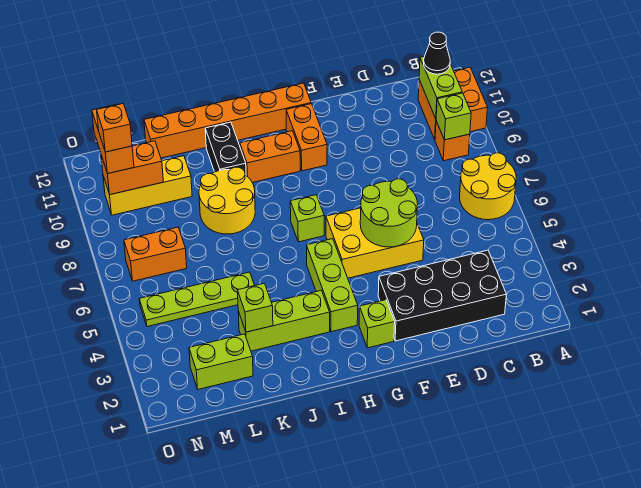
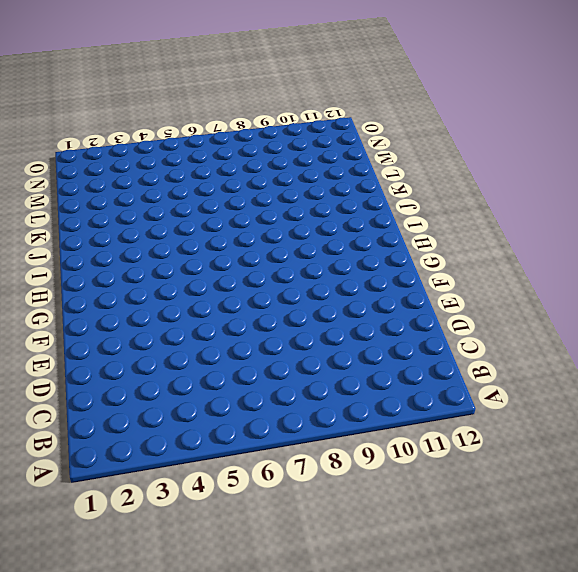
none -> yellow 2x2 round brick [460,153,516,220]
none -> orange 2x2 brick [418,67,488,139]
none -> orange 1x1 brick [435,121,470,161]

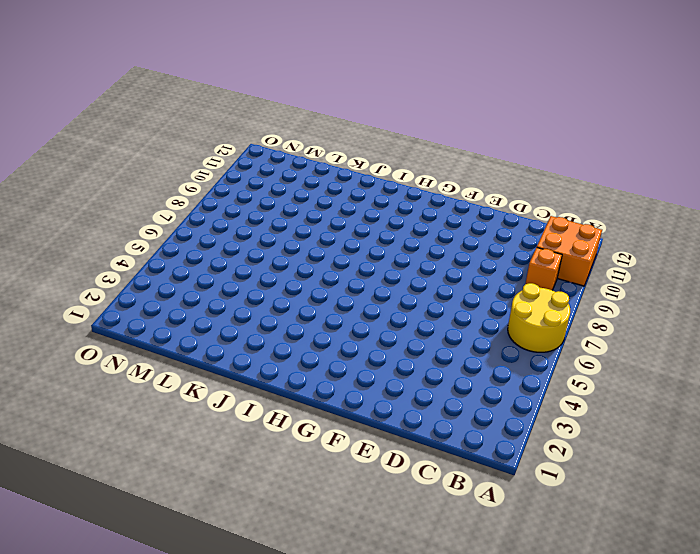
none -> black 2x4 brick [378,250,506,341]
none -> yellow 2x3 brick [326,208,424,278]
none -> lime 1x1 brick [359,300,395,348]

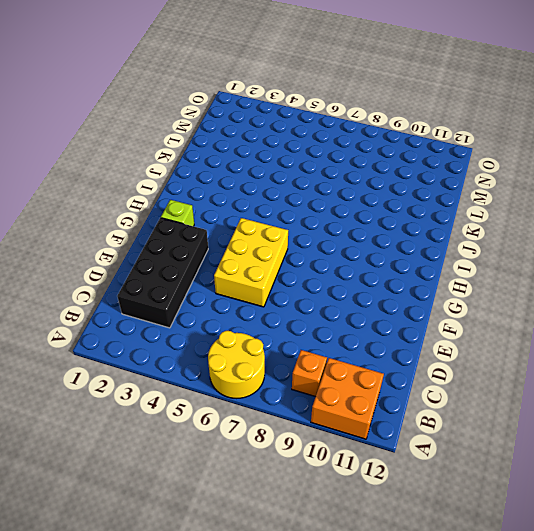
none -> orange 1x2 brick [286,104,327,171]
none -> orange 1x6 brick [144,83,311,158]
none -> lime 1x3 brick [307,239,358,332]

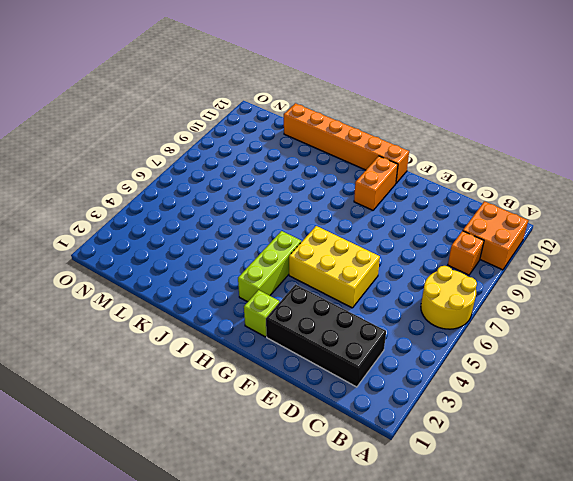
none -> lime 1x1 brick [290,195,324,242]
none -> orange 1x2 brick [240,131,300,183]
none -> lime 1x3 brick [238,291,330,351]

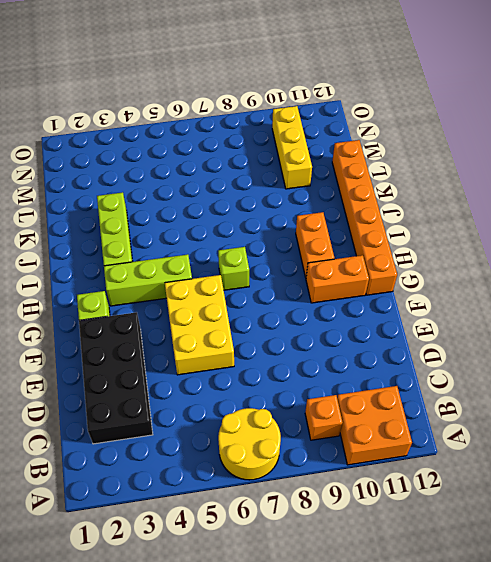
none -> yellow 2x2 round brick [199,167,255,234]
none -> black 1x2 brick [205,122,246,175]
none -> lime 1x4 plate [139,272,255,327]

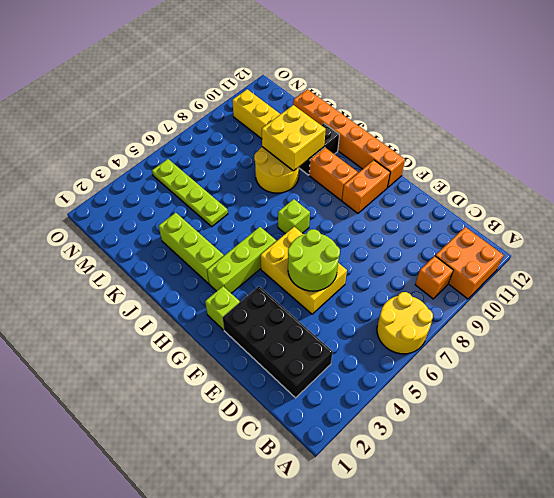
yellow 2x2 brick [262,105,326,171] -> none
none -> lime 1x2 brick [189,334,253,389]
none -> orange 1x2 brick [124,227,187,281]
none -> lime 1x1 brick [436,93,471,140]

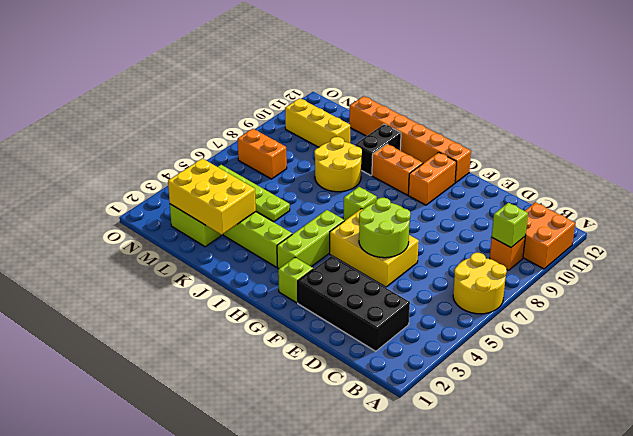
yellow 2x3 brick [168,158,256,235] -> lime 1x1 brick [238,283,273,332]
none -> lime 1x2 brick [419,57,462,118]
none -> orange 1x2 brick [101,141,163,195]
none -> black 1x1 cone [424,32,450,74]

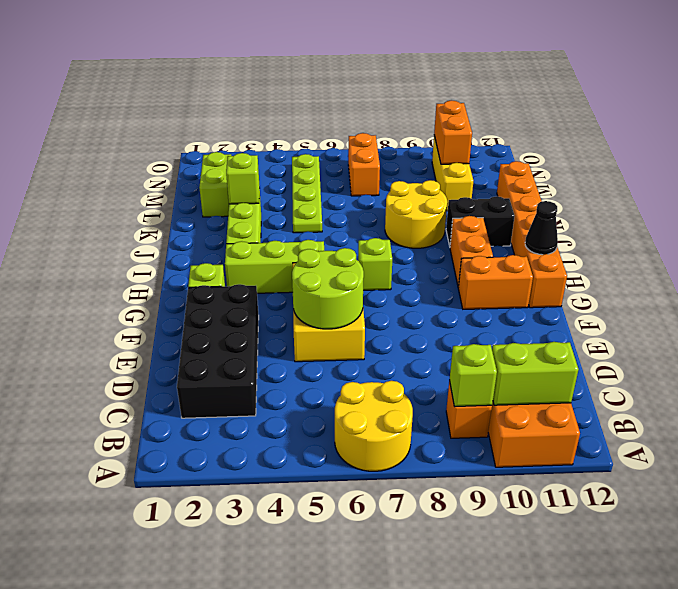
black 1x1 cone [525,201,558,255] -> black 1x1 cone moved to [424,32,450,74]
none -> orange 1x2 brick [92,104,134,174]
none -> orange 1x1 brick [97,104,132,152]

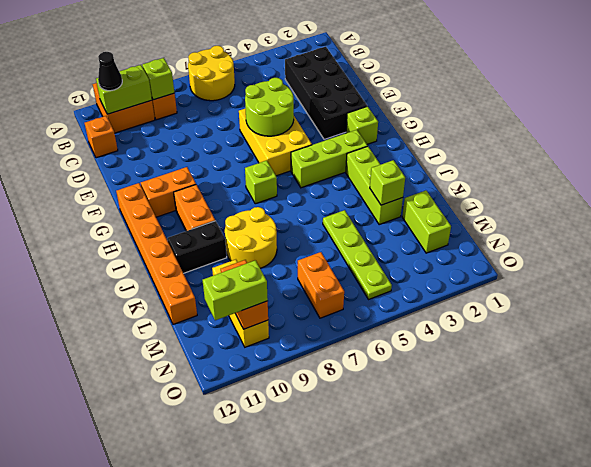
orange 1x1 brick [85,116,118,158] -> orange 1x1 brick moved to [97,104,132,152]
lime 1x2 brick [202,260,268,320] -> orange 1x2 brick [92,104,134,174]

